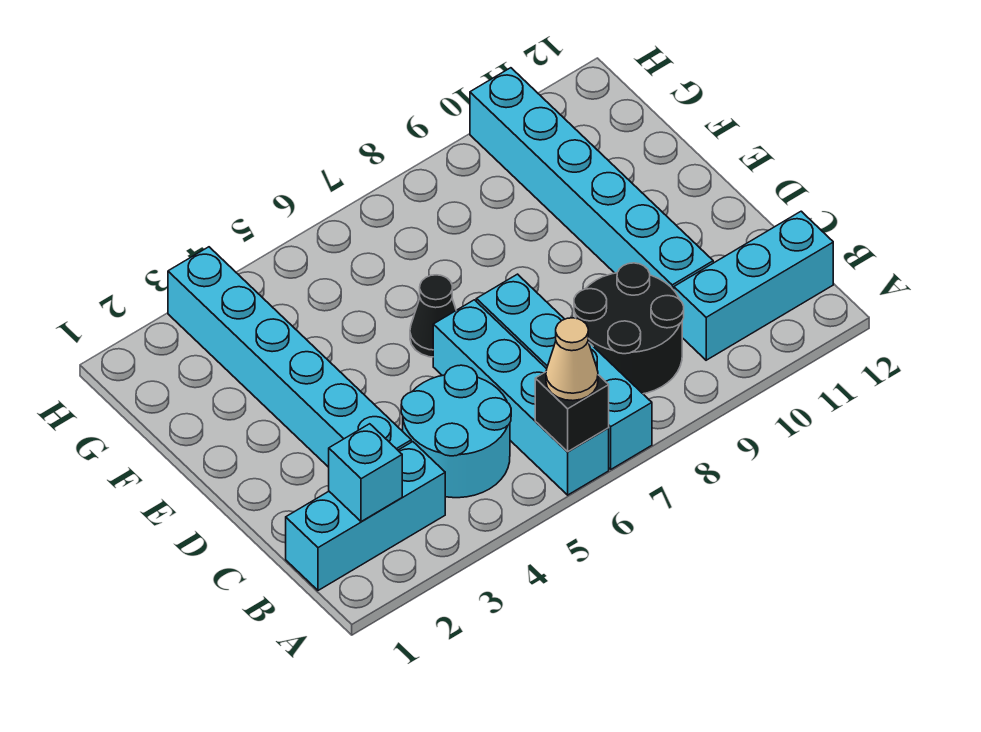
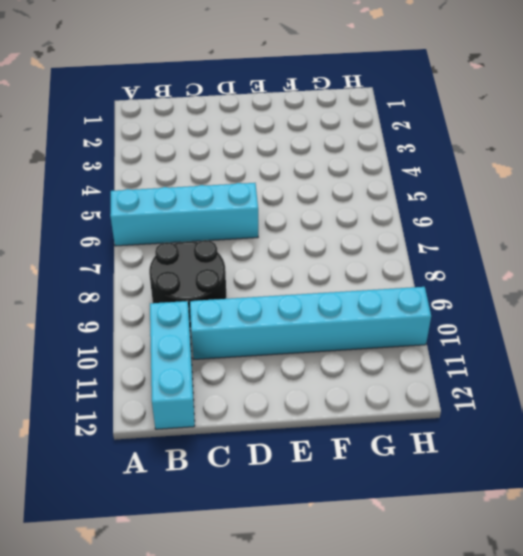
none -> cyan 1x4 brick [476,274,652,469]
none -> cyan 1x3 brick [286,442,445,590]
none -> cyan 2x2 round brick [401,365,511,498]

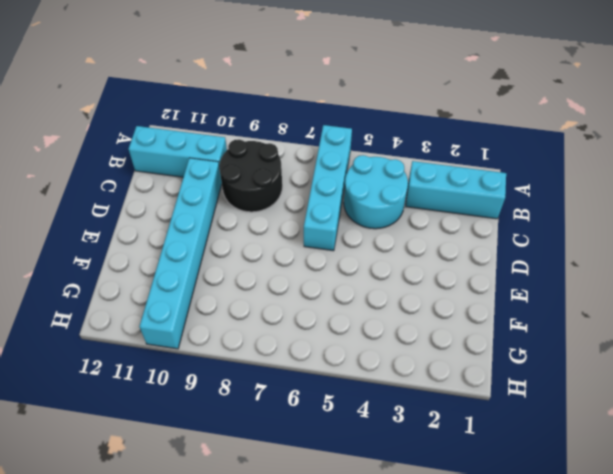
none -> cyan 1x4 brick [476,274,652,469]
none -> cyan 1x6 brick [168,247,411,467]
none -> black 1x1 cone [410,275,456,357]

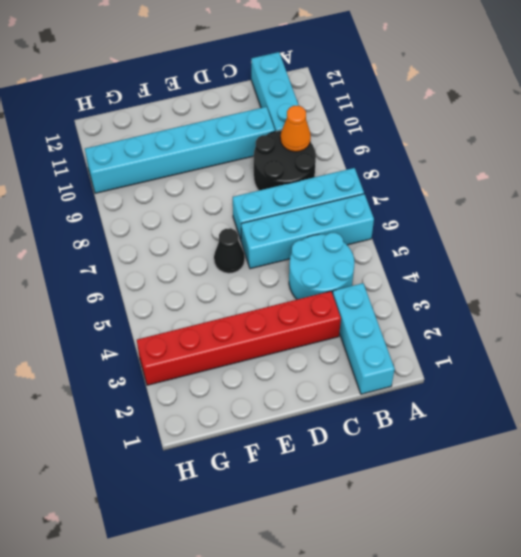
orange 1x1 cone [280,106,311,152] -> none
red 1x6 brick [137,291,341,385] -> cyan 1x6 brick [168,247,411,467]
none -> black 1x1 brick [535,372,609,451]
none -> cyan 1x1 brick [329,424,402,522]
none -> tan 1x1 cone [546,318,598,401]

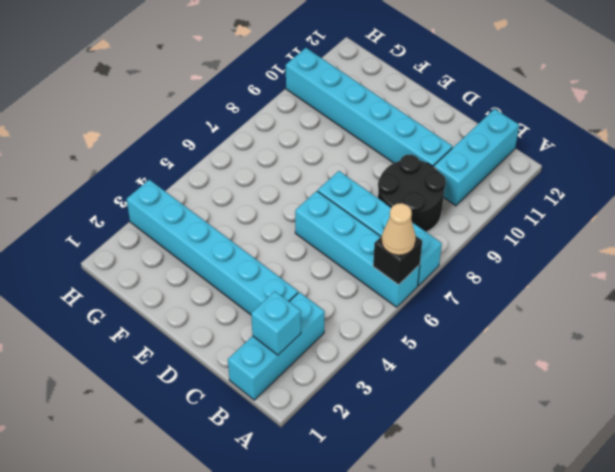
none -> cyan 2x2 round brick [401,365,511,498]
none -> black 1x1 cone [410,275,456,357]

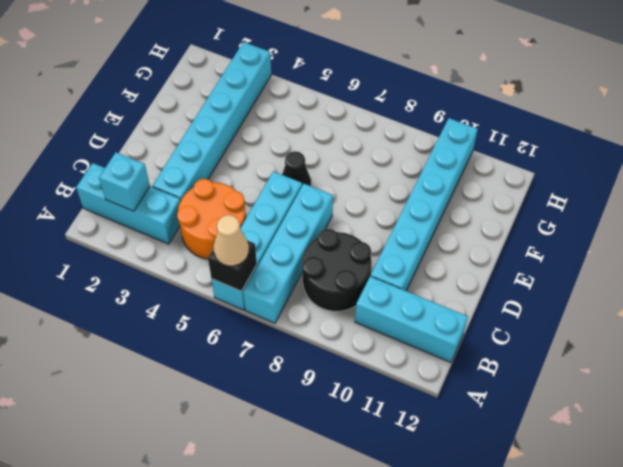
orange 2x2 round brick [177,179,246,259] -> cyan 2x2 round brick [401,365,511,498]

